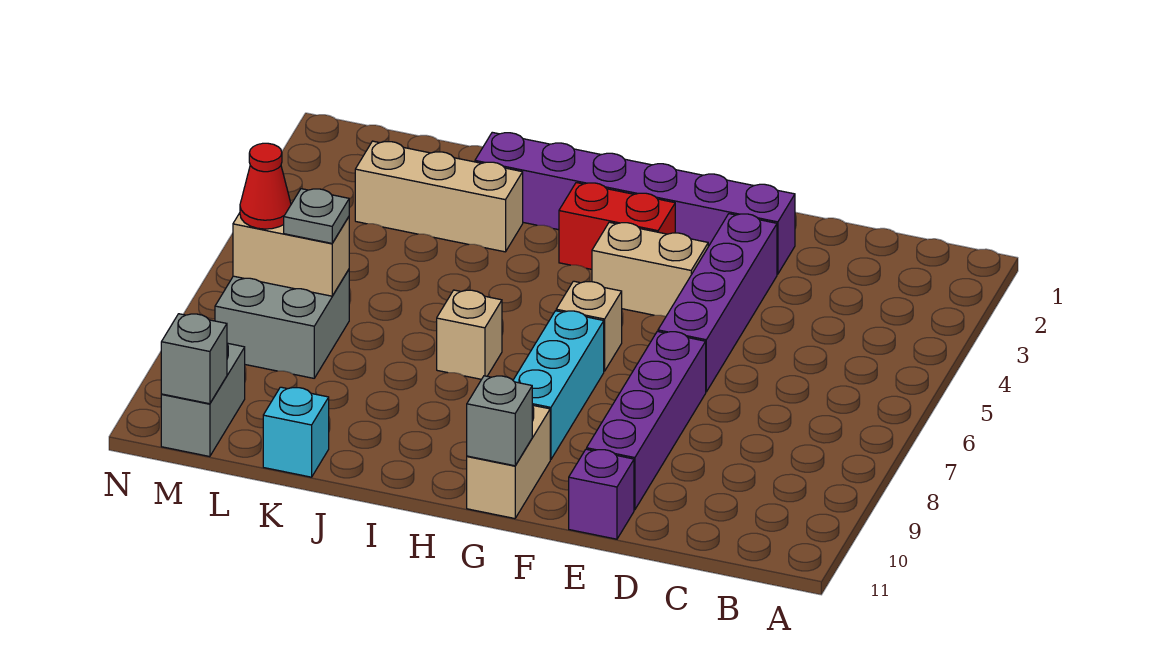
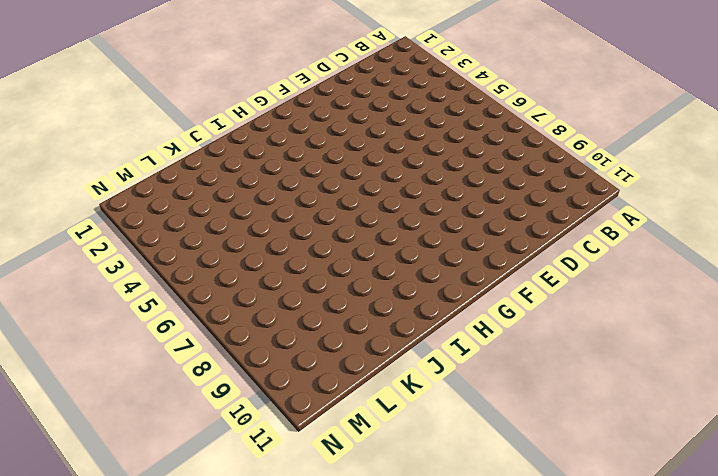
none -> purple 1x6 brick [475,132,795,274]
none -> purple 1x4 brick [658,214,777,392]
none -> purple 1x4 brick [587,331,706,510]

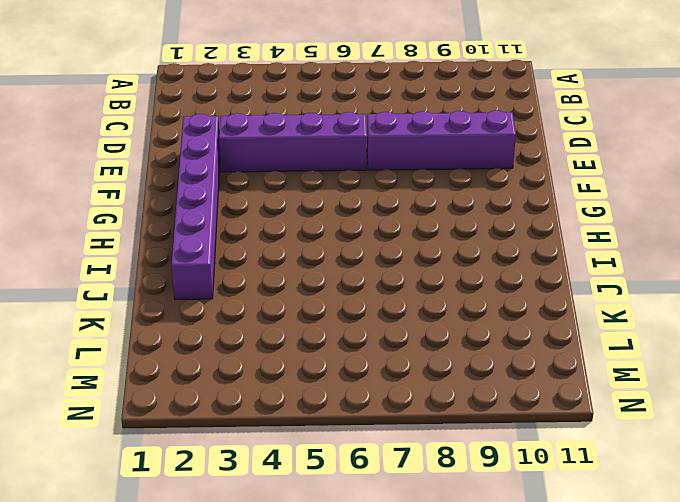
none -> purple 1x1 brick [569,449,634,539]
none -> tan 1x2 brick [592,222,708,316]
none -> red 1x2 brick [559,183,675,269]

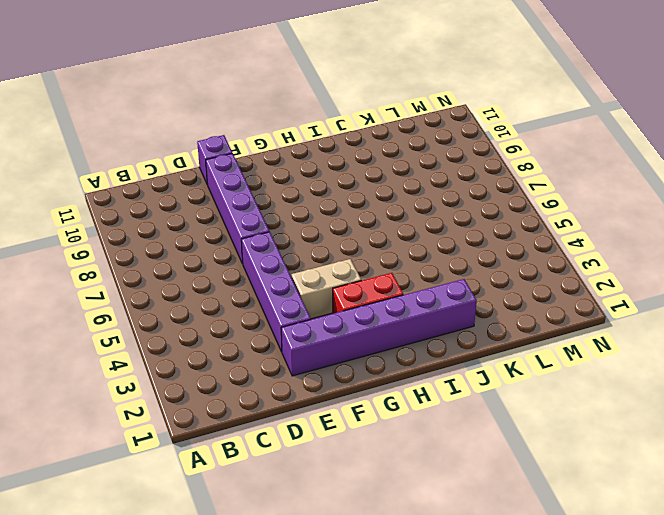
none -> tan 1x1 brick [556,281,622,371]
none -> cyan 1x3 brick [513,311,604,460]
none -> tan 1x2 brick [467,406,550,519]

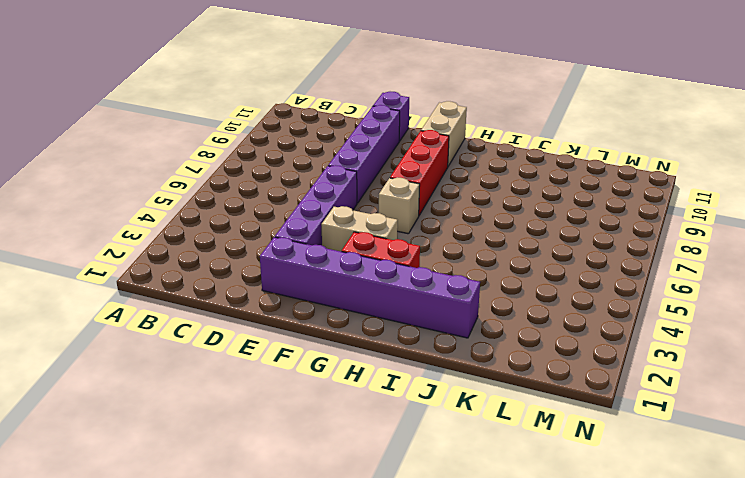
red 1x3 brick [390,130,449,215] -> cyan 1x3 brick [513,311,604,460]
none -> tan 1x1 brick [437,290,502,379]
none -> tan 1x3 brick [355,141,523,252]
none -> cyan 1x1 brick [263,387,329,477]

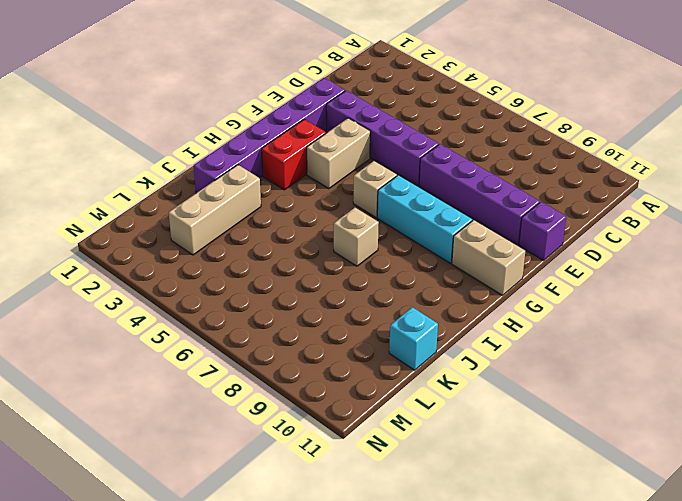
none -> grey 2x2 brick [215,270,349,378]
none -> grey 1x2 brick [161,343,245,457]
none -> grey 1x1 brick [467,376,533,466]

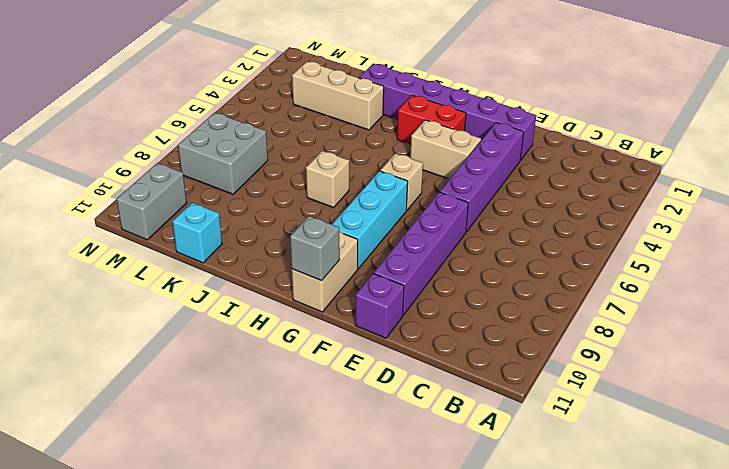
none -> tan 1x2 brick [233,213,349,296]
none -> grey 1x1 brick [161,314,227,404]
none -> grey 1x1 plate [284,189,349,243]

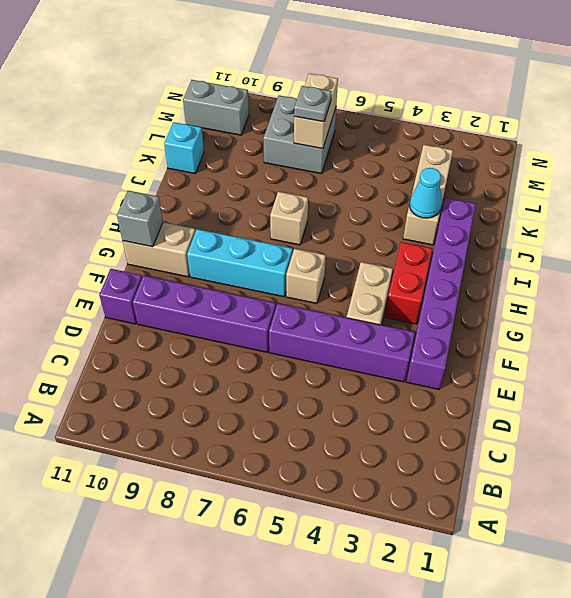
cyan 1x1 cone [410,168,442,218] -> none
none -> grey 1x1 brick [161,314,227,404]
none -> red 1x1 cone [240,143,291,229]

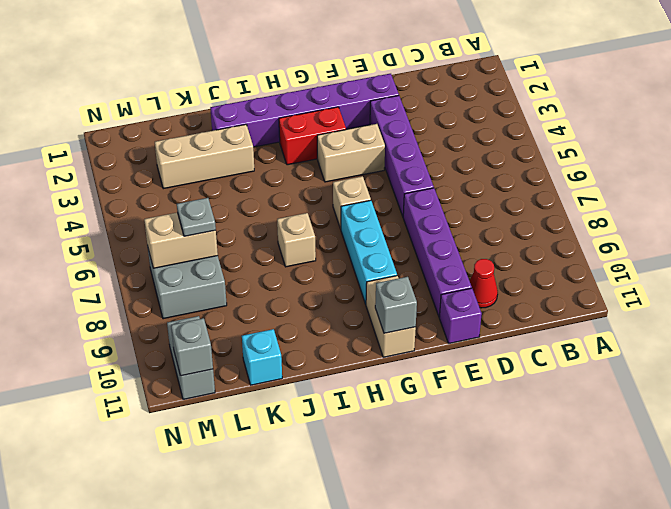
red 1x1 cone [470,259,498,308] -> red 1x1 cone moved to [240,143,291,229]

